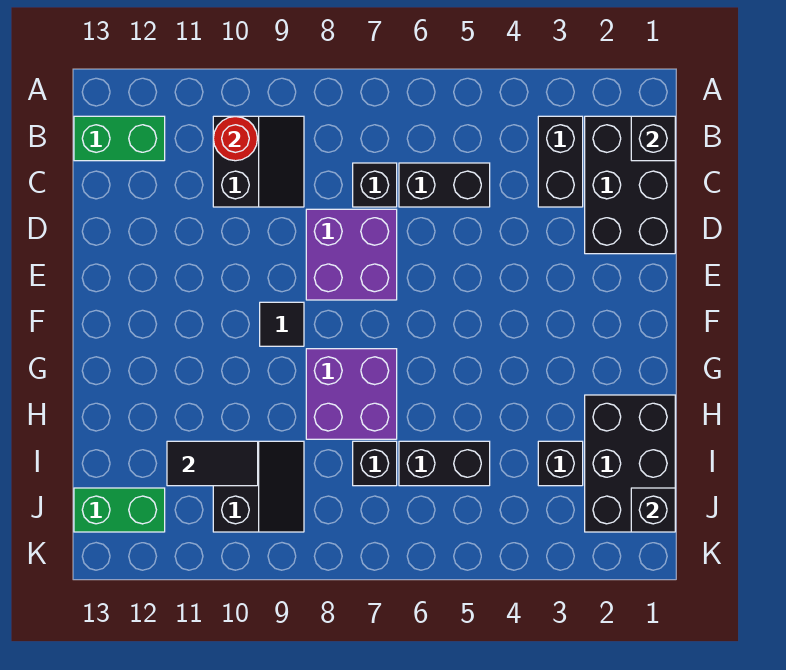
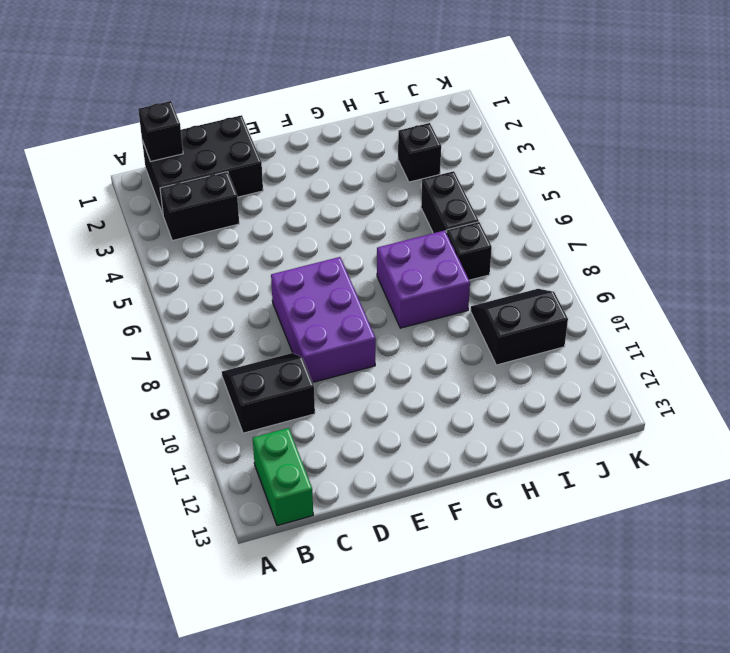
purple 2x3 brick [271,257,376,382] -> purple 2x2 brick [306,209,397,300]
none -> black 1x2 brick [399,163,490,207]
none -> black 1x1 brick [353,163,397,207]
none -> black 1x1 tile [260,302,304,346]

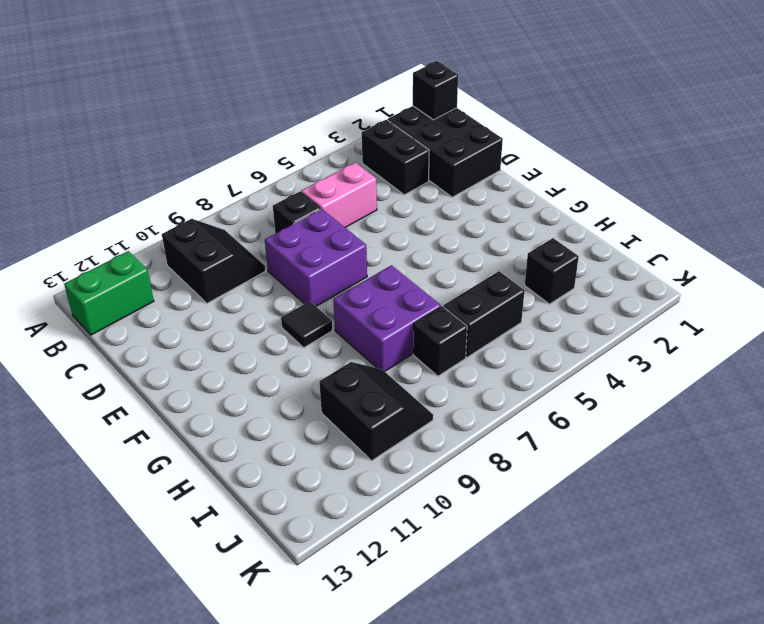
pink 1x2 brick [301,163,377,227] -> black 1x2 brick [399,163,490,207]
none -> black 2x3 brick [585,395,675,532]
none -> green 1x2 brick [74,488,165,532]
none -> red 1x1 round brick [213,117,258,161]

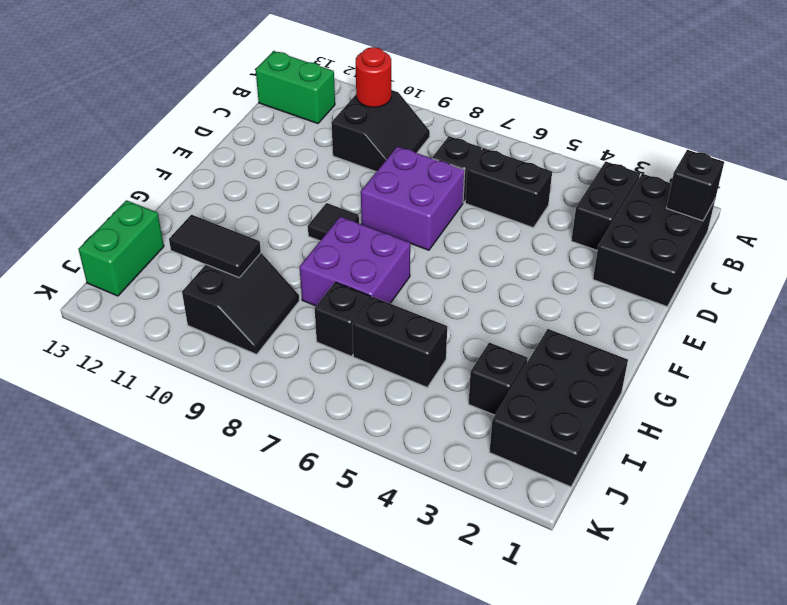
green 1x2 brick [78,200,164,296] -> green 1x2 brick turned to [74,488,165,532]
none -> black 1x1 brick [631,488,675,532]

